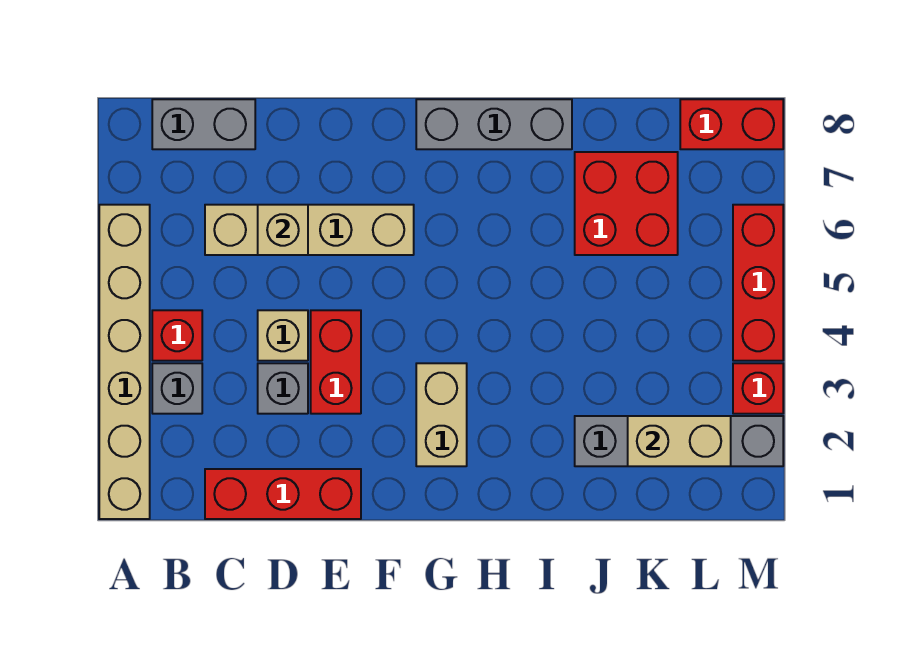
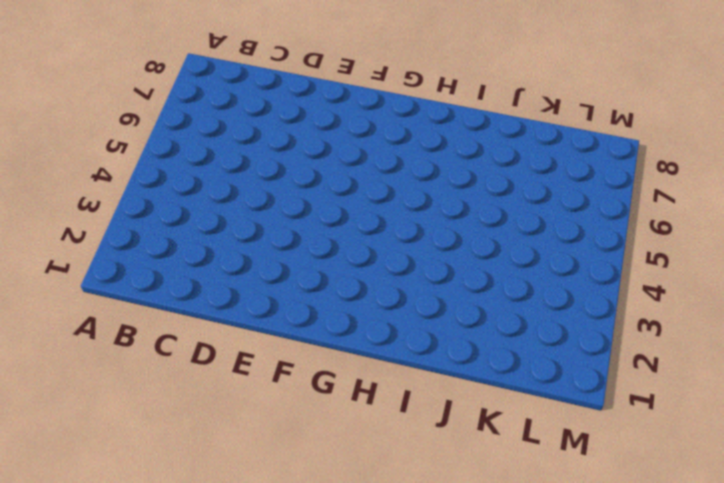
none -> tan 1x6 brick [99,205,150,519]
none -> grey 1x1 brick [152,363,202,414]
none -> red 1x1 brick [152,310,202,361]

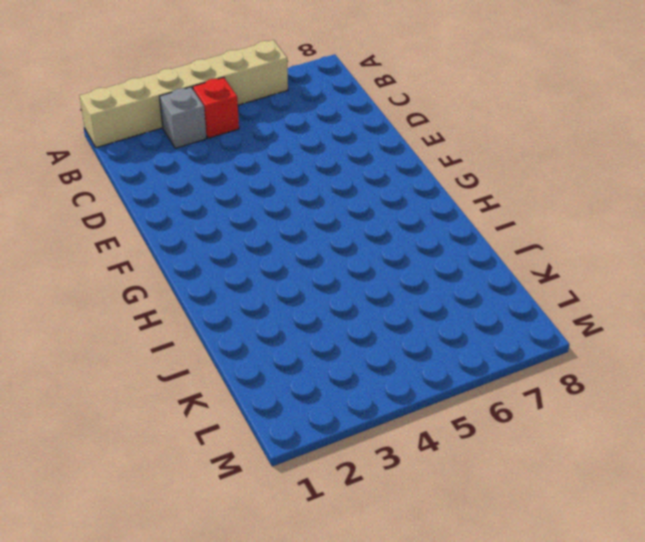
none -> grey 1x2 brick [152,99,255,149]
none -> red 1x3 brick [205,469,361,519]
none -> tan 1x4 brick [205,205,414,255]

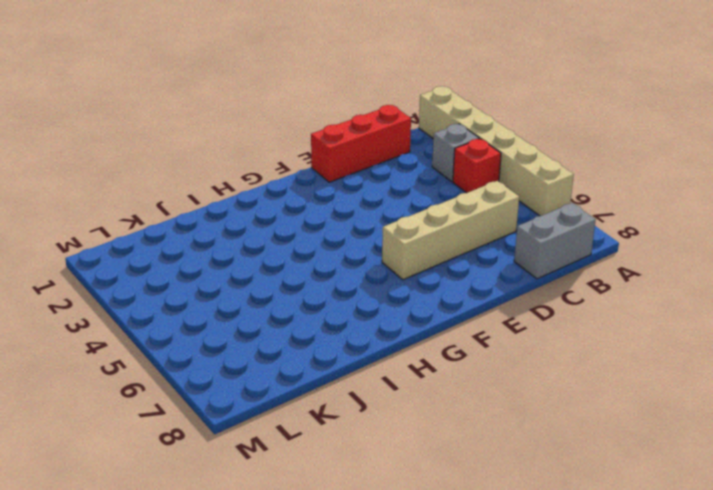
none -> grey 1x1 brick [258,363,308,414]
none -> tan 1x1 brick [258,310,308,361]
none -> red 1x2 brick [311,310,361,414]

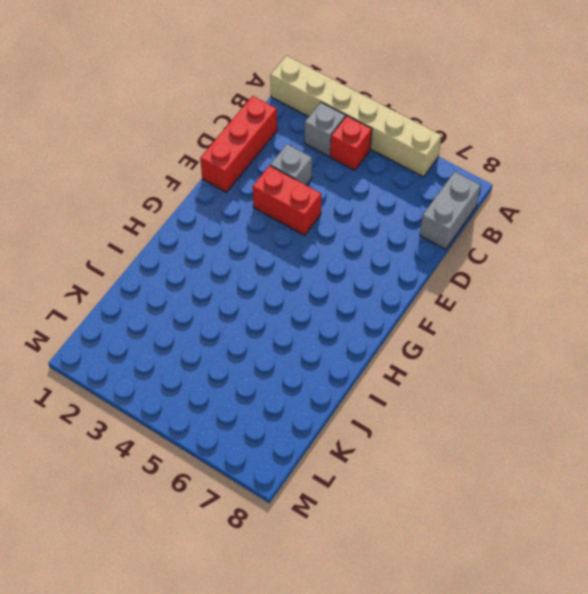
none -> tan 1x4 brick [205,205,414,255]
none -> tan 1x1 brick [258,310,308,361]
none -> tan 1x2 brick [416,363,467,466]

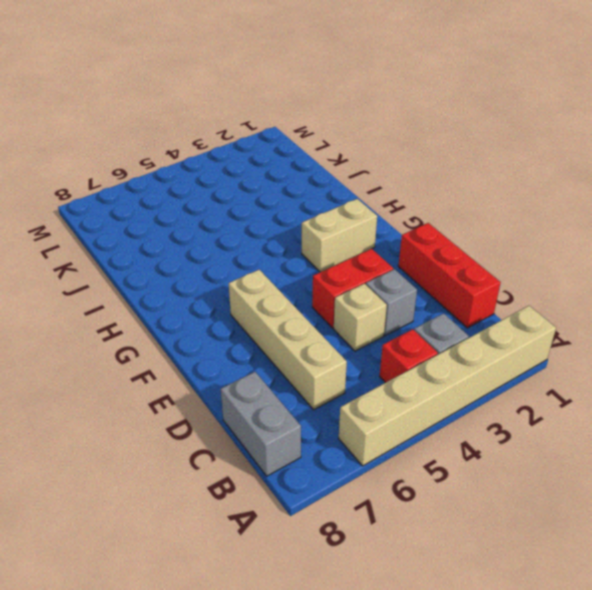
none -> grey 1x3 brick [416,99,572,149]
none -> grey 1x4 brick [575,416,783,466]
none -> red 2x2 brick [575,152,678,255]

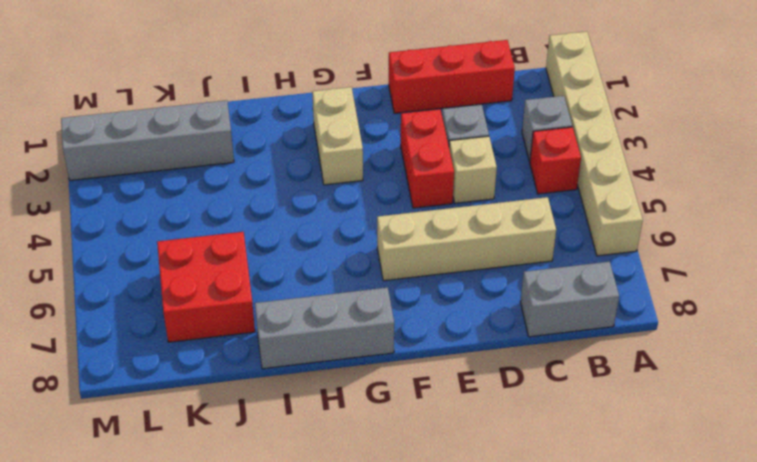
none -> red 1x2 brick [680,99,783,149]
none -> red 1x1 brick [733,363,783,414]
none -> red 1x3 brick [733,205,783,361]

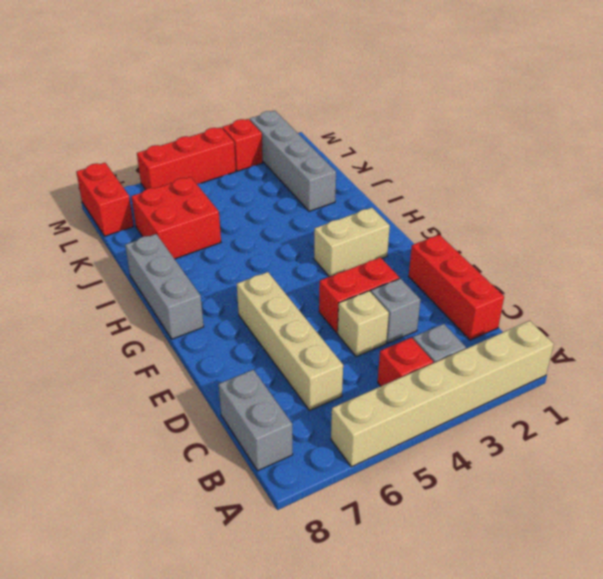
none -> tan 1x1 brick [258,205,308,255]
none -> tan 1x2 brick [628,416,731,466]

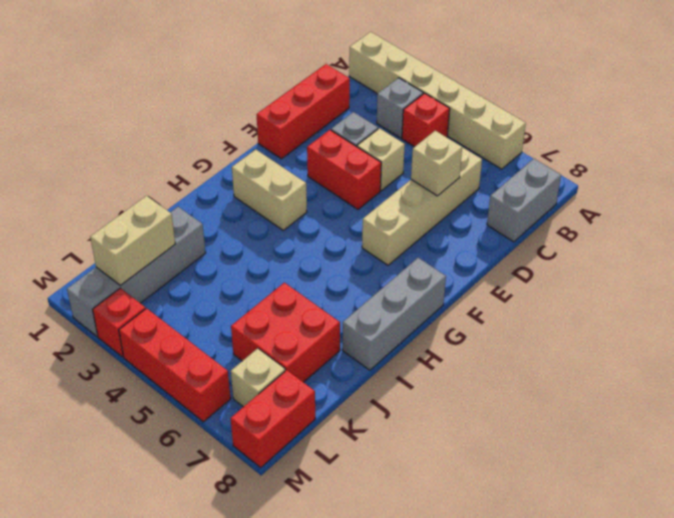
tan 1x1 brick [231,348,285,407] -> none

